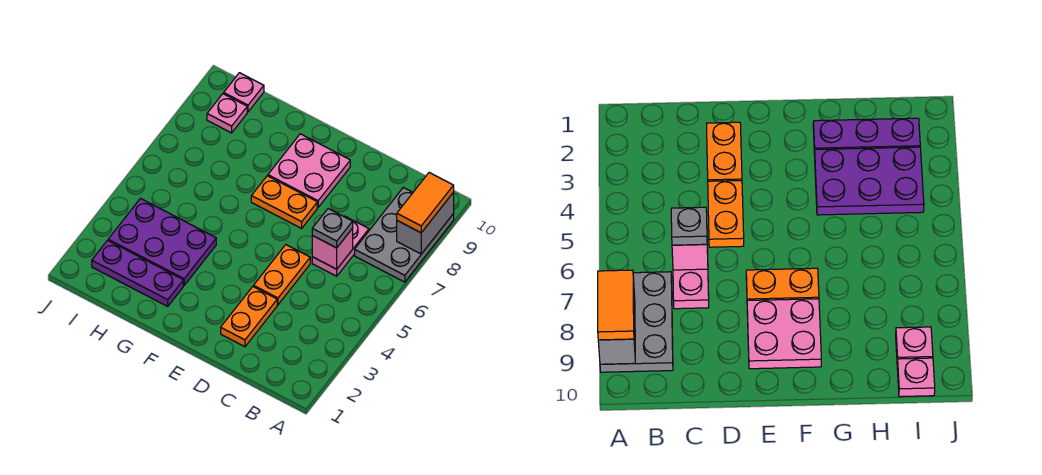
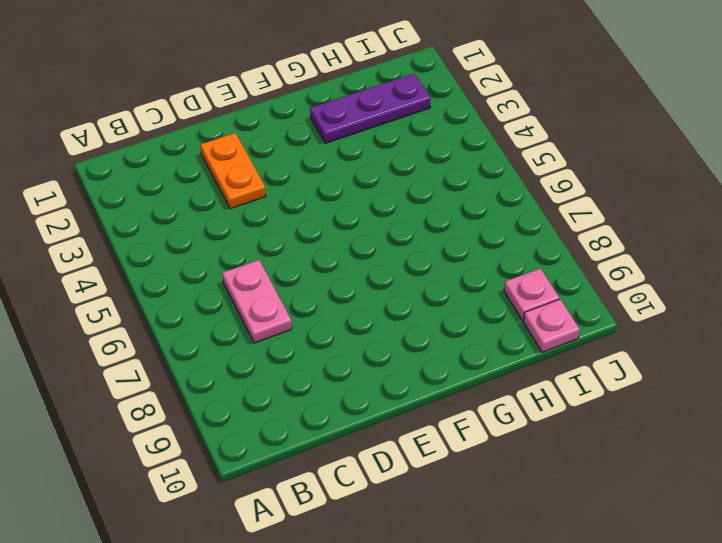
none -> grey 2x3 plate [355,188,454,282]
none -> orange 1x2 plate [254,245,310,305]
none -> orange 1x2 plate [251,176,317,228]

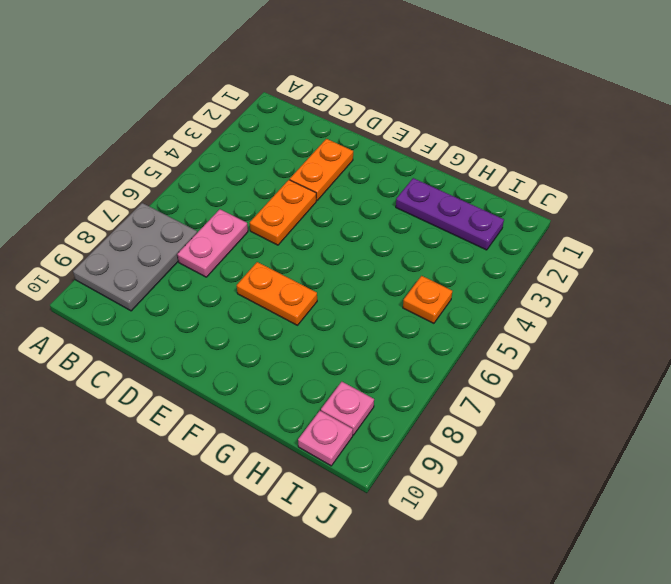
orange 1x1 plate [403,276,452,323] -> none
none -> pink 2x2 plate [268,134,350,207]
none -> purple 2x3 plate [108,199,216,285]
none -> grey 1x2 brick [397,193,454,254]

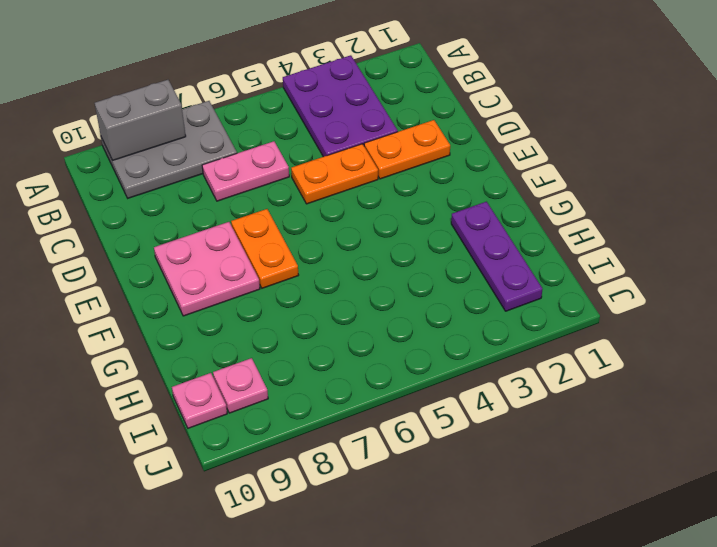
purple 2x3 plate [283,55,398,157] -> purple 2x3 plate moved to [108,199,216,285]
none -> pink 1x1 brick [312,229,353,269]
none -> orange 1x2 tile [397,173,454,233]
none -> grey 1x1 plate [312,209,353,248]

